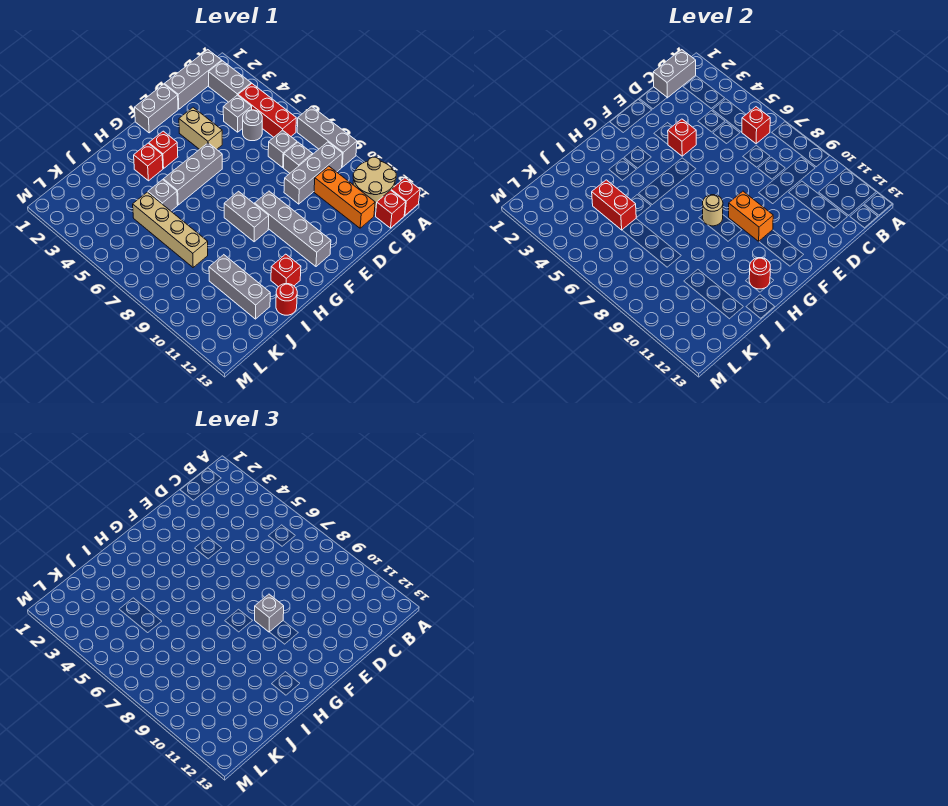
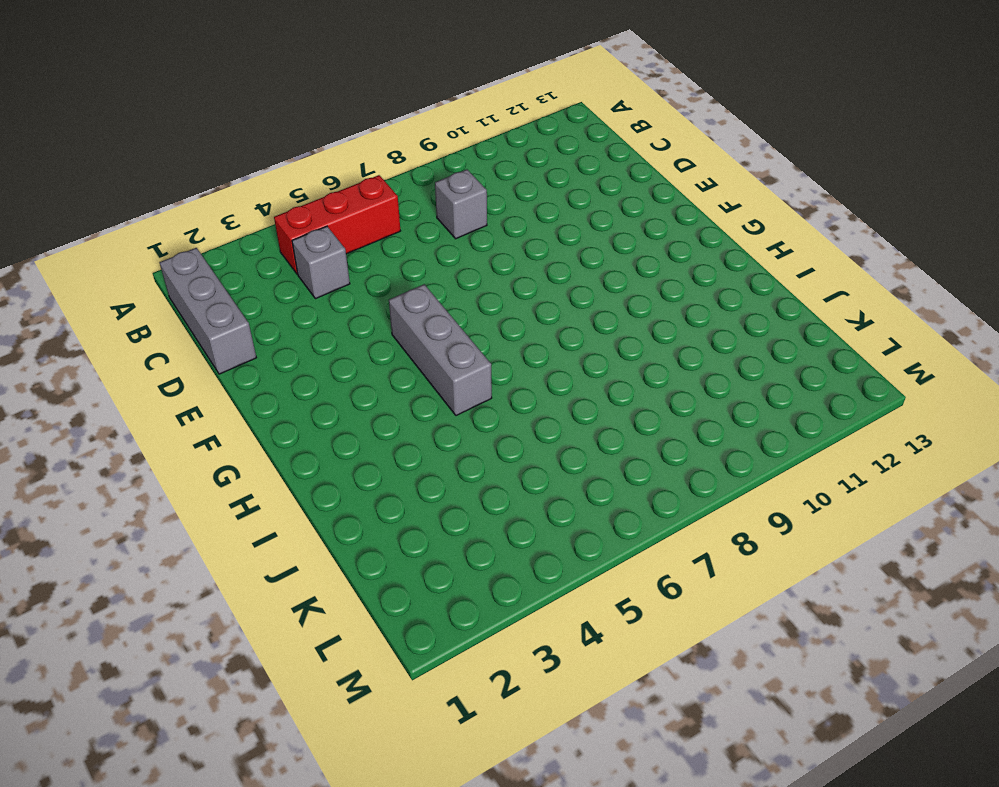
none -> grey 1x3 brick [297,106,357,167]
none -> tan 2x2 round brick [353,157,396,209]
none -> red 1x1 brick [391,178,420,216]
none -> grey 1x2 brick [209,61,251,102]

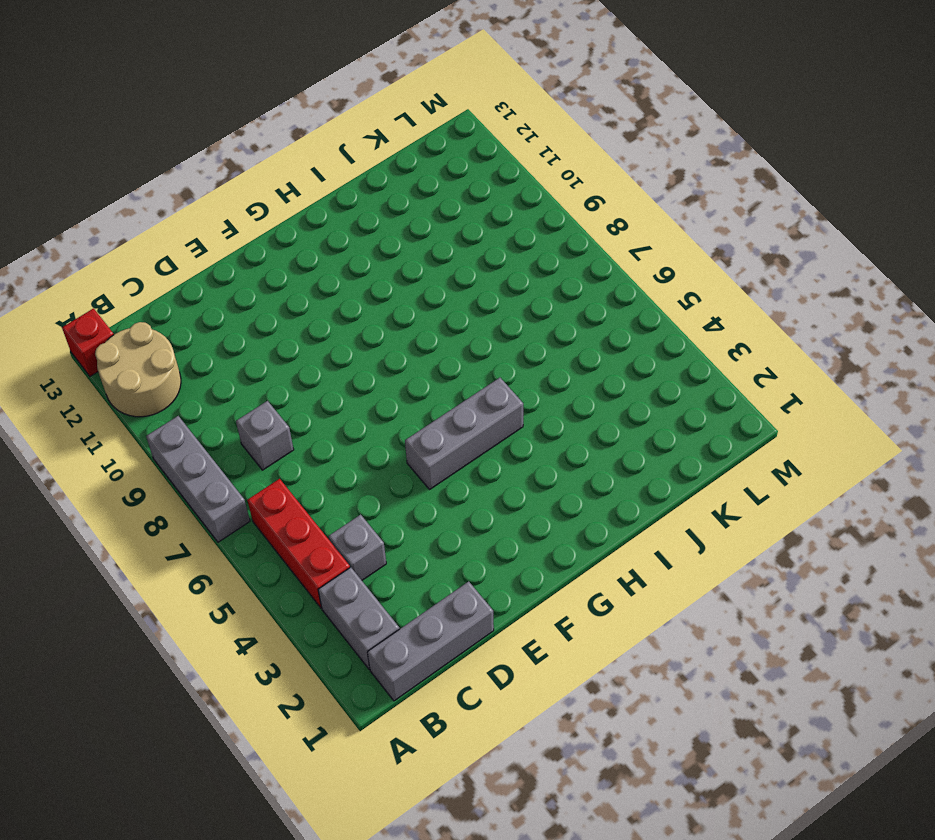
none -> grey 1x3 brick [284,142,343,204]
none -> red 1x1 brick [376,190,406,228]
none -> grey 1x1 round brick [243,110,262,141]
none -> grey 1x1 brick [268,130,297,167]

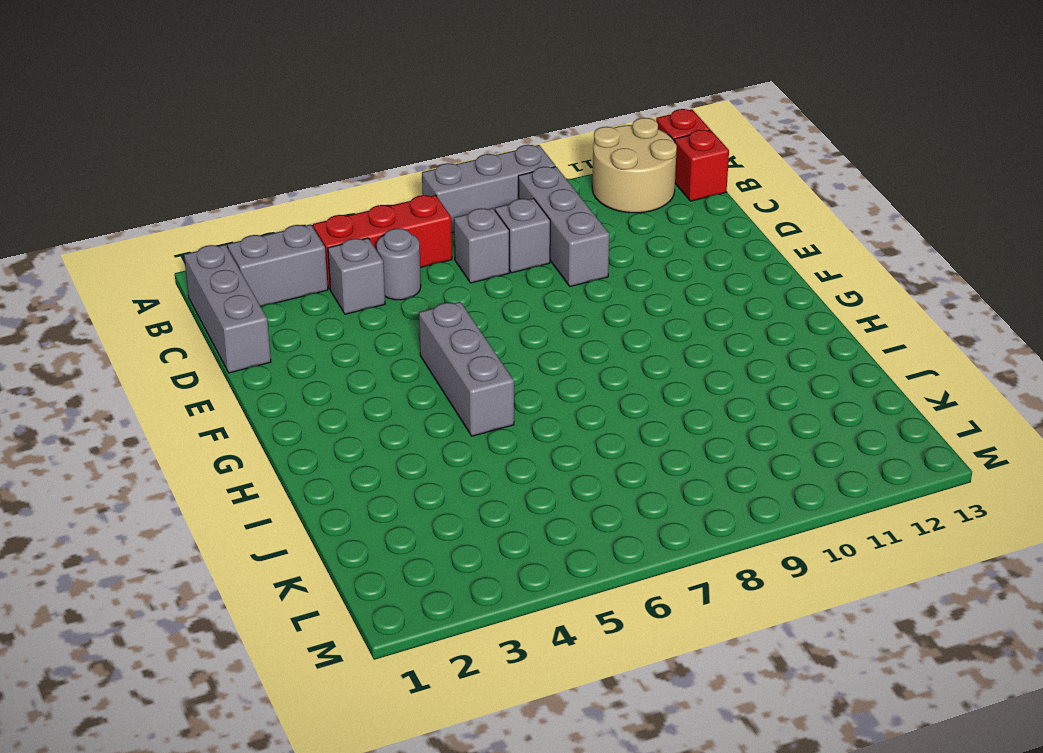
none -> orange 1x3 brick [314,166,375,228]
none -> grey 1x2 brick [135,84,178,133]
none -> tan 1x2 brick [179,107,222,149]
none -> grey 1x4 brick [255,191,331,266]

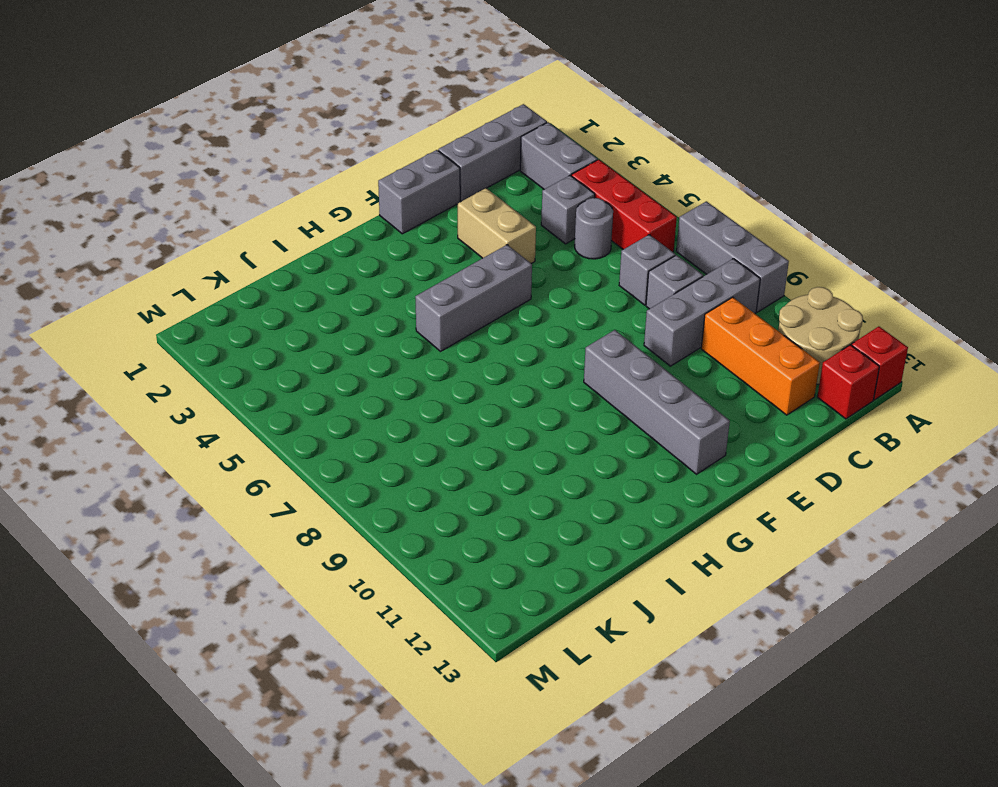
none -> red 1x1 brick [149,131,178,168]
none -> grey 1x2 brick [224,191,269,242]
none -> red 1x1 brick [134,143,163,181]
none -> red 1x1 brick [271,254,301,287]

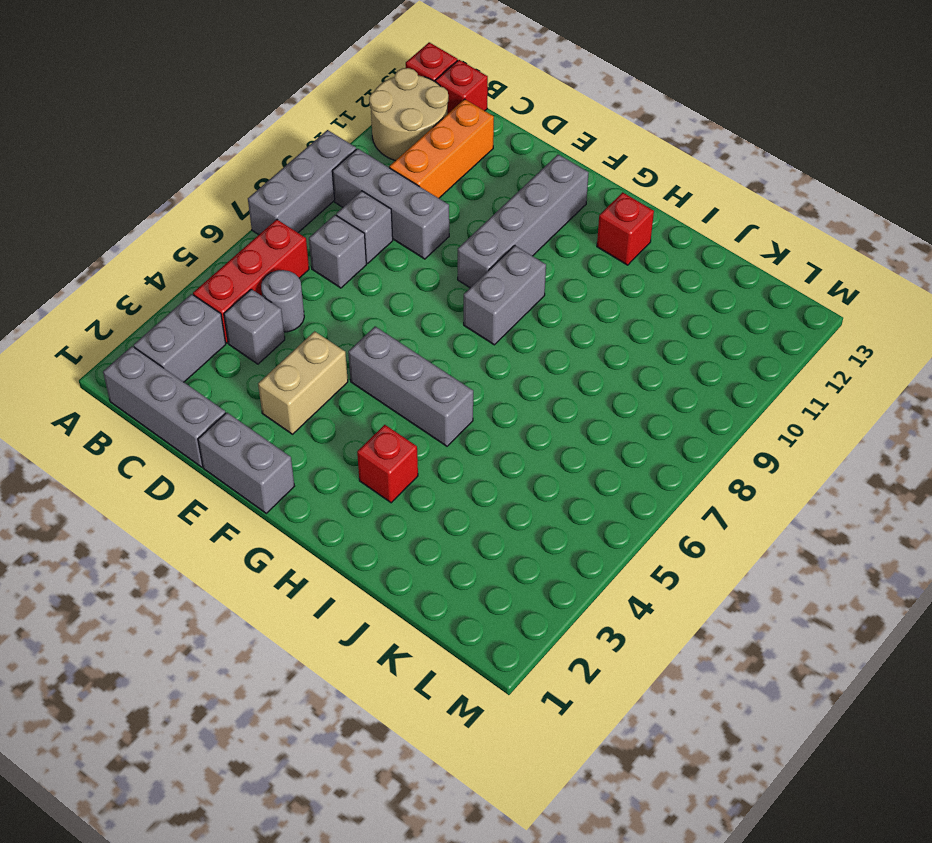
none -> red 1x1 brick [149,131,178,168]
none -> grey 1x1 brick [148,180,178,211]
none -> red 1x1 round brick [276,284,297,315]
none -> tan 1x4 brick [133,192,208,267]

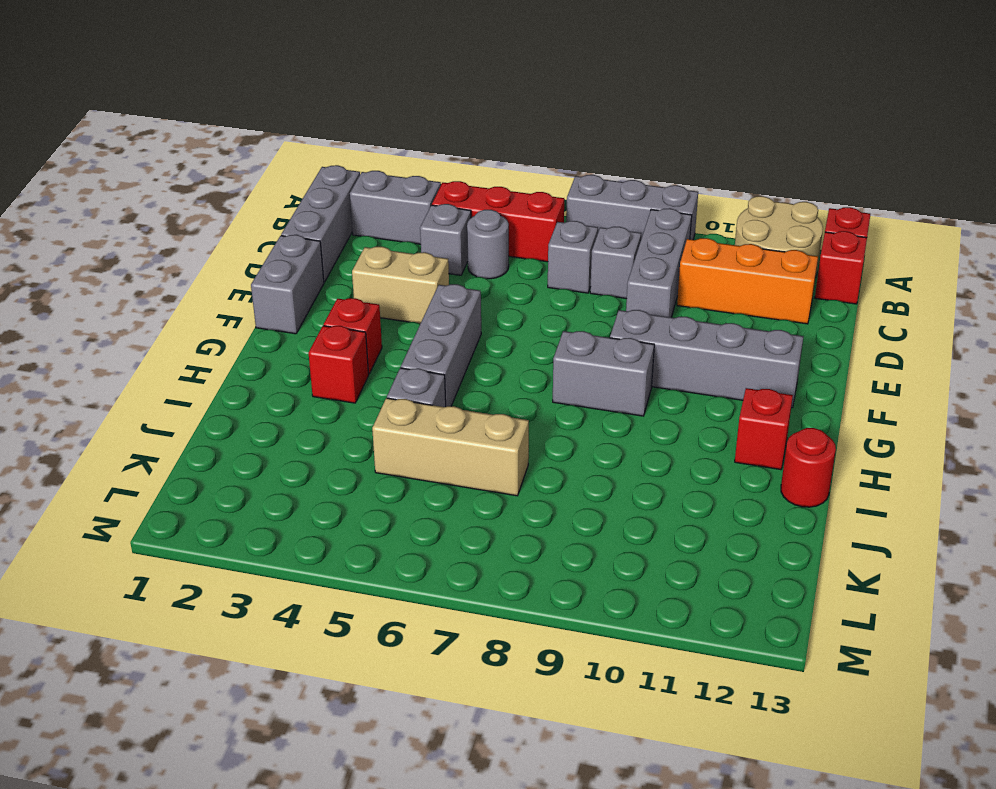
tan 1x3 brick [372,398,529,496] -> tan 1x4 brick [133,192,208,267]
none -> grey 1x3 brick [209,255,270,319]
none -> grey 1x2 brick [653,50,696,98]
none -> red 1x1 brick [742,107,770,144]
none -> red 1x1 brick [668,119,696,156]

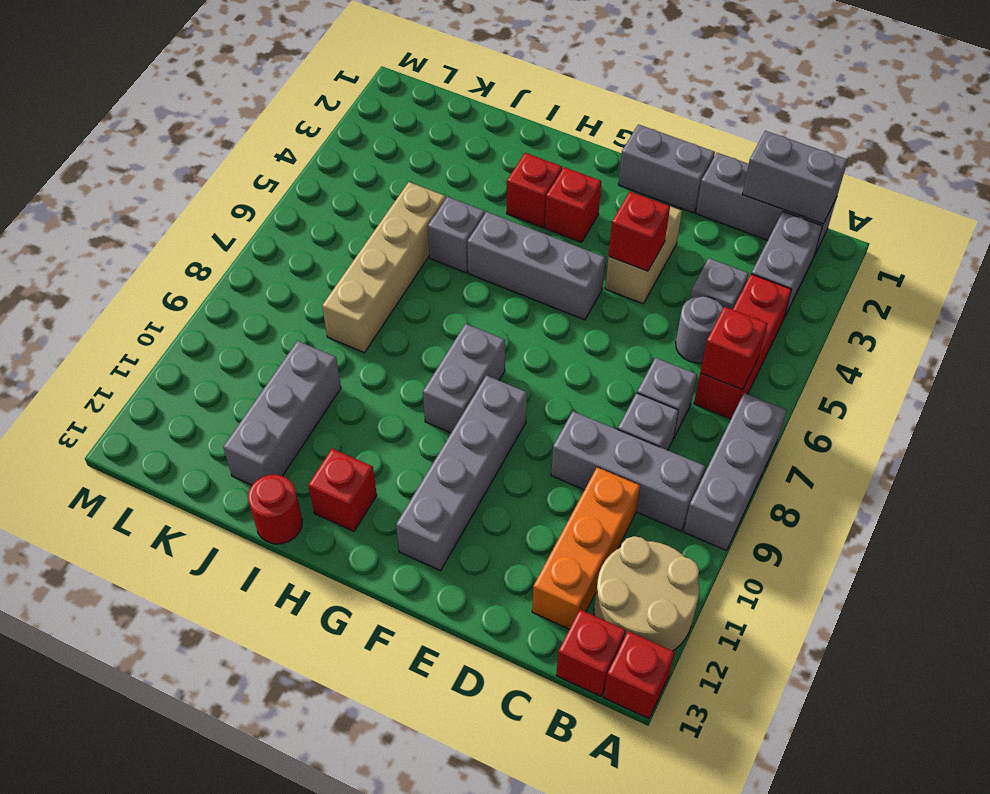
none -> orange 1x2 brick [729,191,773,241]
none -> tan 1x1 round brick [703,195,723,226]
none -> red 1x1 round brick [749,258,770,289]
none -> red 1x2 brick [592,180,636,230]

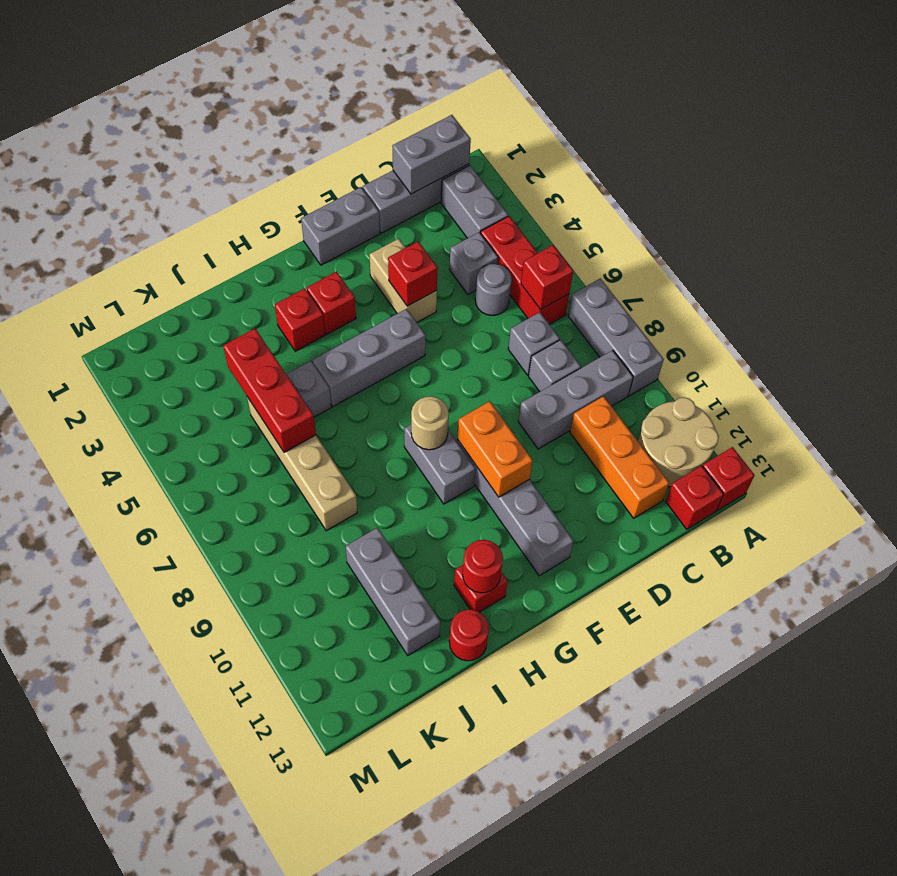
red 1x3 brick [223,329,316,452] -> red 1x2 brick [592,180,636,230]
none -> grey 1x1 brick [255,594,284,632]

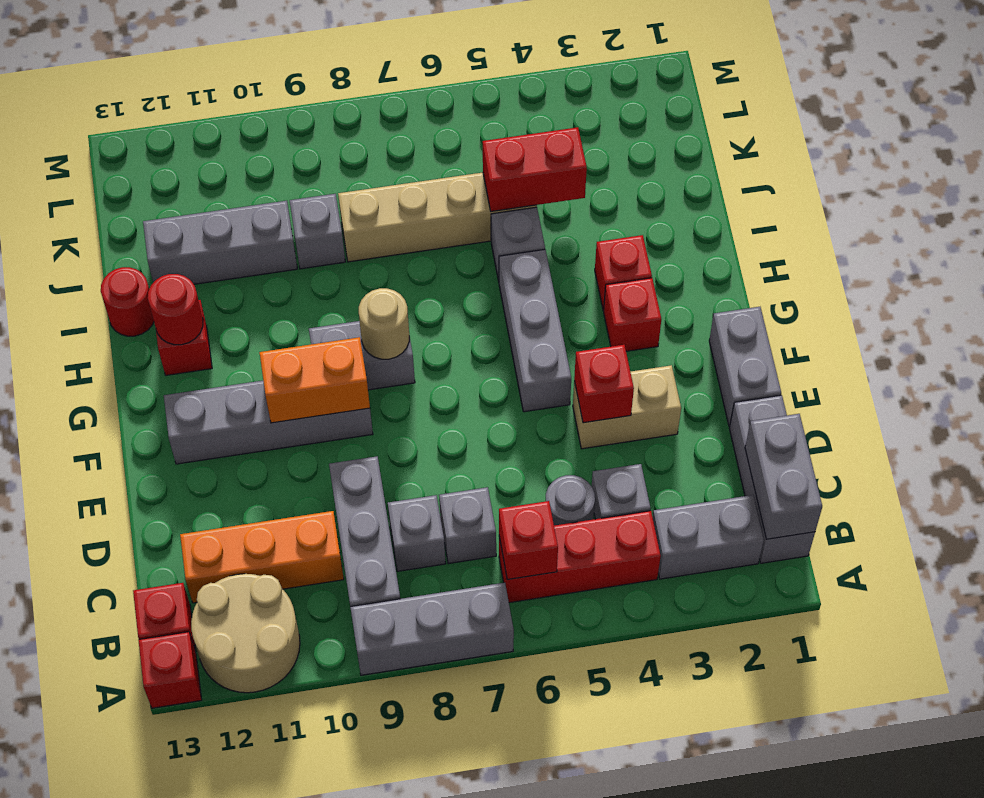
grey 1x1 brick [290,194,345,269] -> grey 1x1 brick moved to [255,594,284,632]

